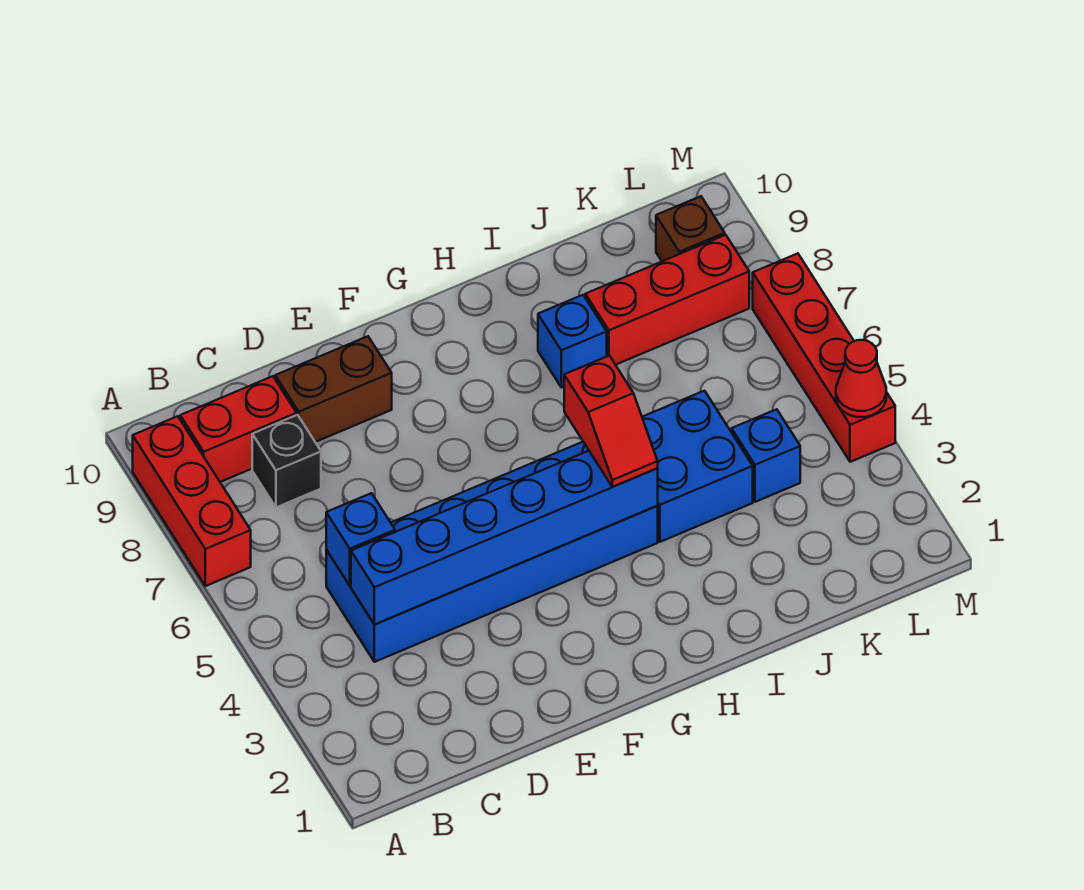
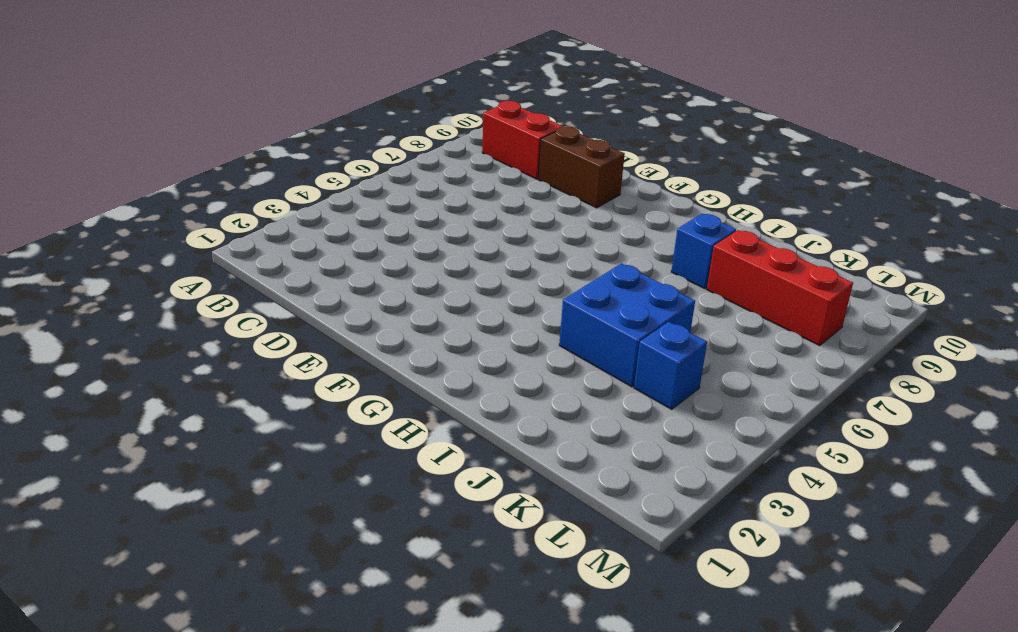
none -> red 1x3 brick [133,416,251,586]
none -> blue 2x6 brick [326,442,658,662]
none -> black 1x1 brick [252,415,321,507]

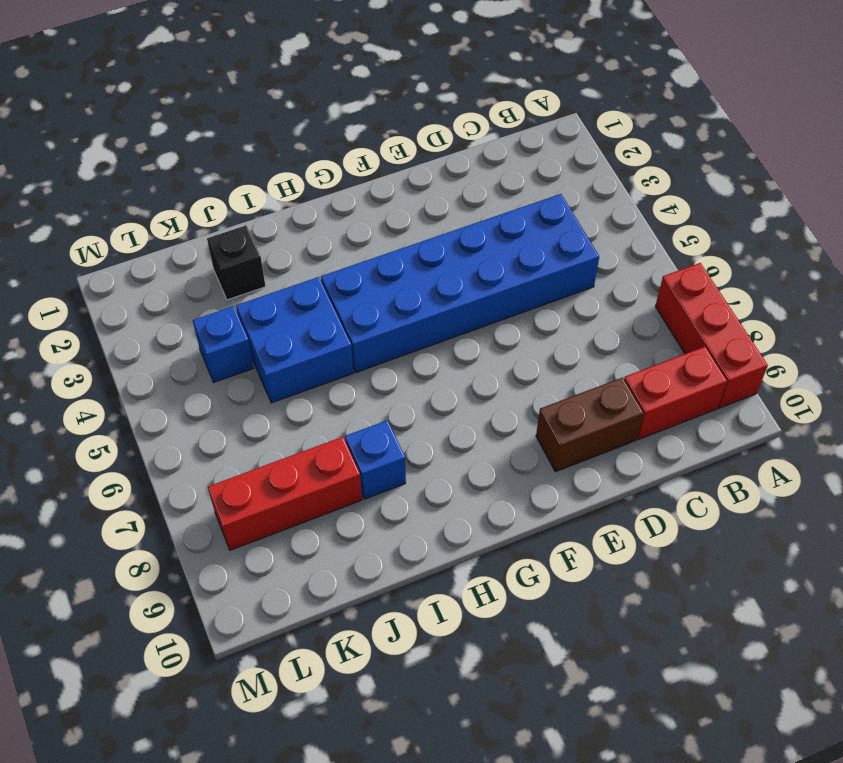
black 1x1 brick [207,226,266,300] -> black 1x1 brick moved to [252,415,321,507]
none -> brown 1x1 brick [656,196,725,261]
none -> red 1x4 brick [753,254,895,462]
none -> blue 1x6 brick [351,451,658,625]

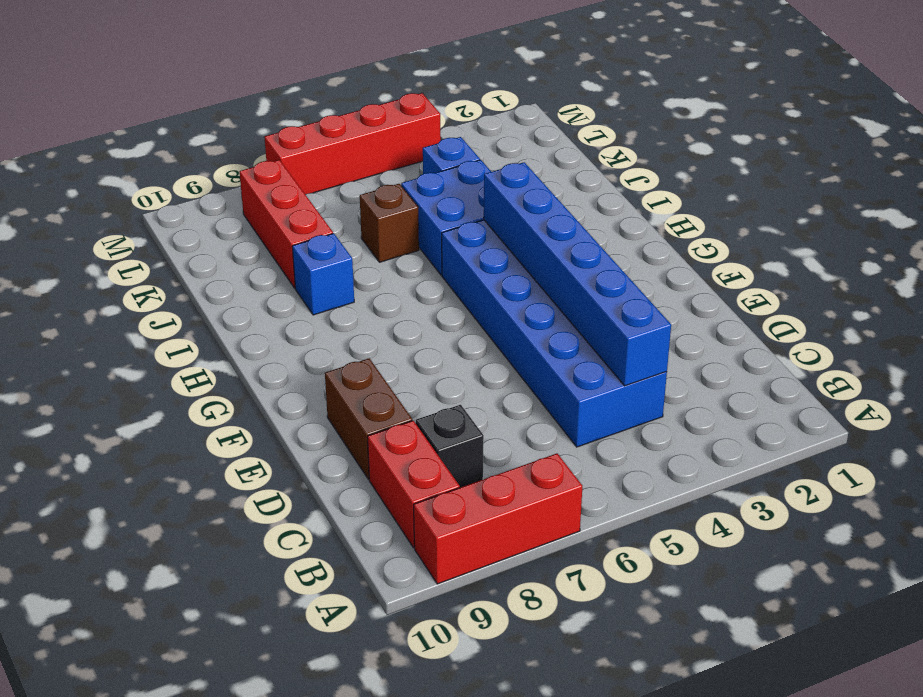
brown 1x1 brick [360,184,419,262] -> brown 1x1 brick moved to [656,196,725,261]
none -> blue 1x1 brick [326,493,395,586]
none -> red 1x1 cone [836,340,886,417]
none -> red 1x2 slope [564,356,658,487]

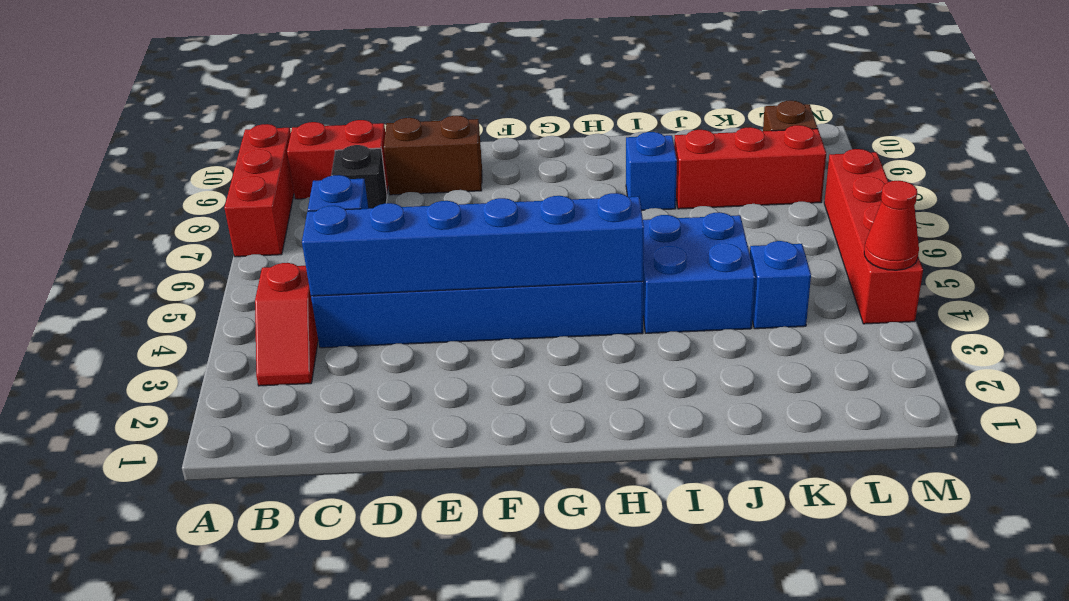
red 1x2 slope [255,263,318,386] -> red 1x2 slope moved to [564,356,658,487]

